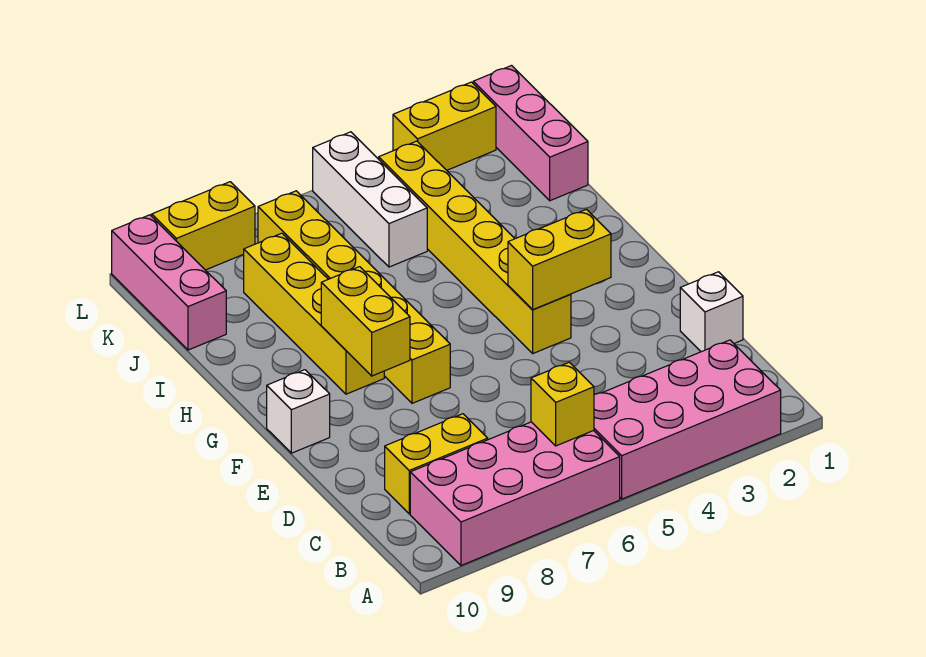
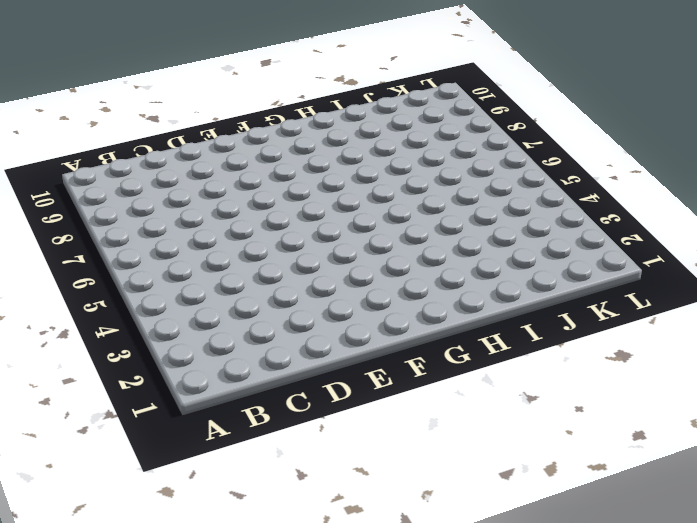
none -> pink 2x4 brick [594,340,781,499]
none -> pink 2x4 brick [410,422,620,565]
none -> yellow 1x2 brick [385,414,488,514]

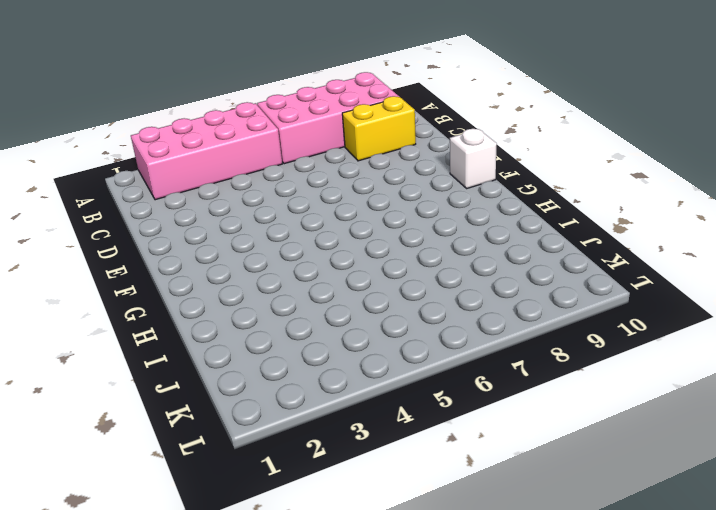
none -> white 1x1 brick [680,272,743,352]
none -> yellow 1x6 brick [379,141,571,353]
none -> yellow 1x6 brick [258,191,450,403]

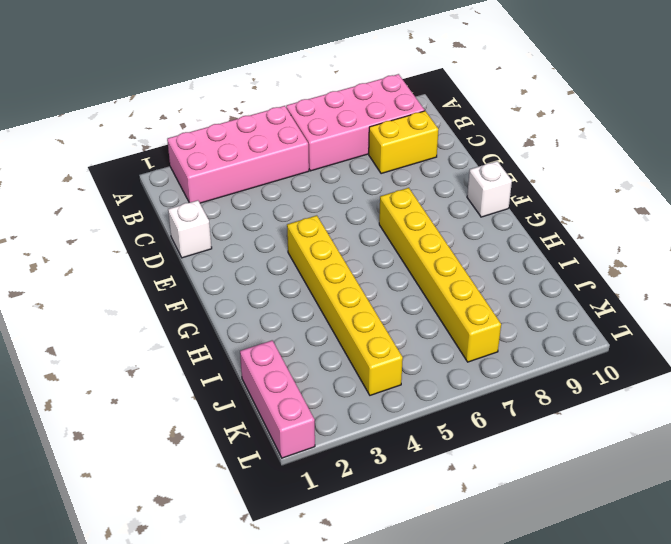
none -> yellow 1x4 brick [244,233,384,394]
none -> white 1x3 brick [313,132,427,267]
none -> pink 1x3 brick [112,215,226,350]

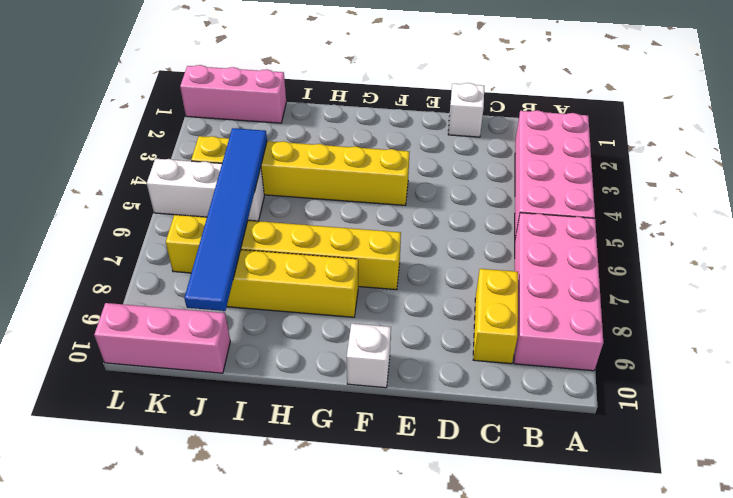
blue 1x6 tile [184,128,267,311] -> none
none -> yellow 1x2 brick [393,82,496,170]
none -> yellow 1x2 brick [152,182,255,270]
none -> yellow 1x1 brick [531,362,594,446]

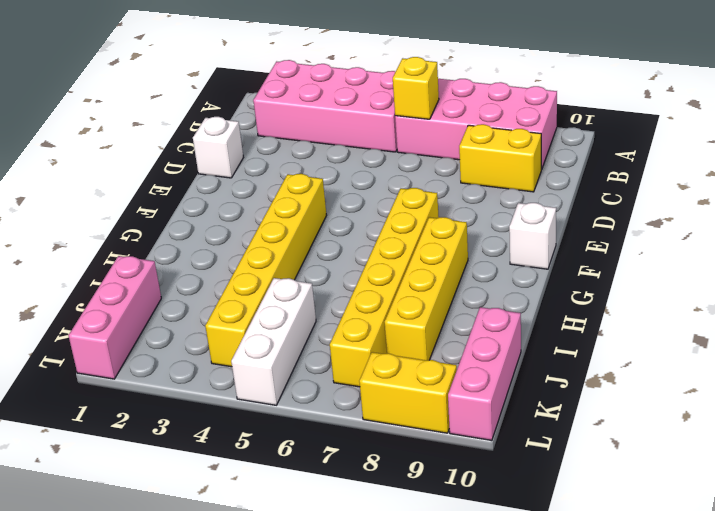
none -> yellow 1x2 brick [393,82,496,170]
none -> yellow 1x2 brick [508,209,611,309]
none -> yellow 1x2 brick [321,267,410,376]

